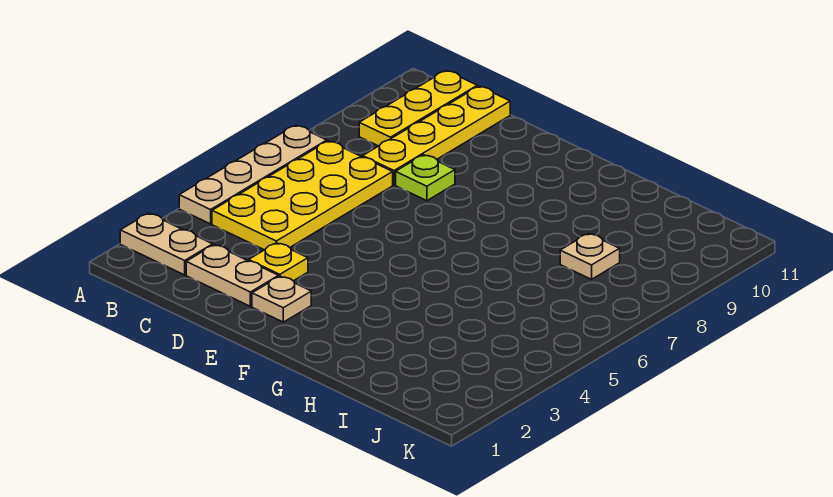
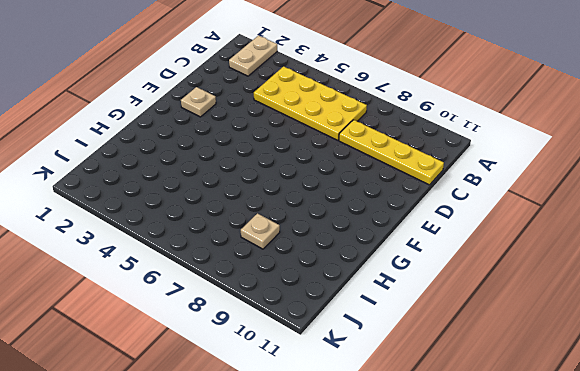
none -> tan 1x4 plate [179,125,327,224]
none -> yellow 1x3 plate [359,71,477,146]

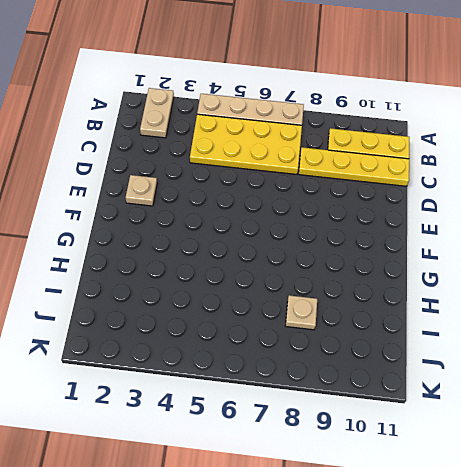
none -> tan 1x2 plate [186,245,278,306]
none -> yellow 1x1 plate [249,243,308,281]

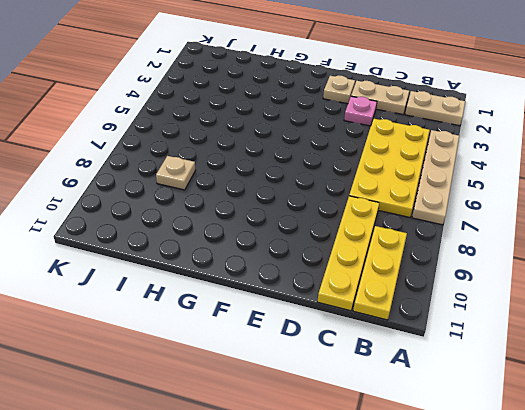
pink 1x1 plate [344,96,377,126] -> yellow 1x1 plate [249,243,308,281]
none -> lime 1x1 plate [396,155,455,201]

